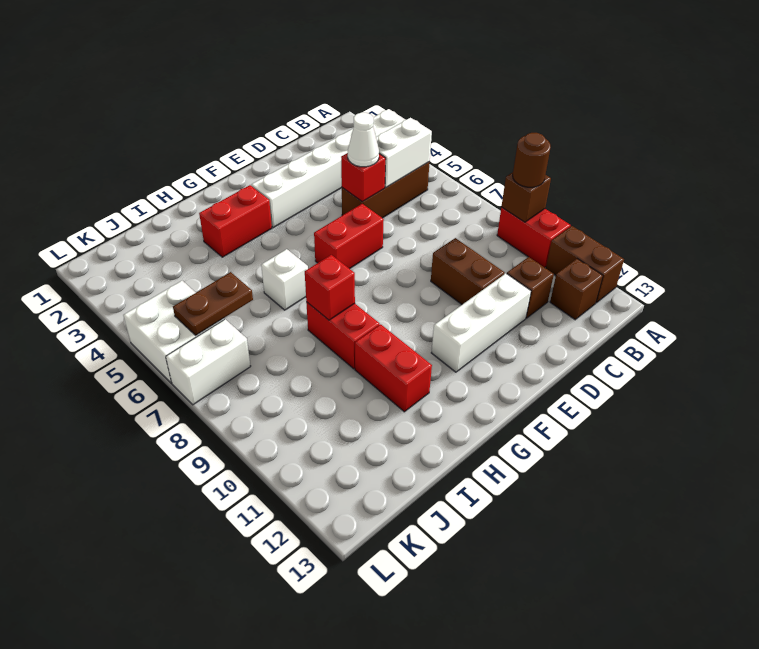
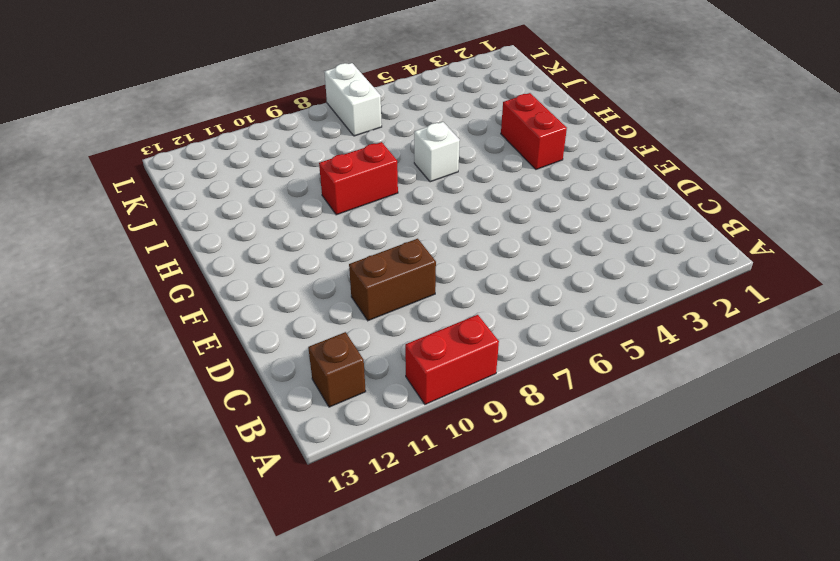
none -> white 1x6 brick [251,109,405,228]
none -> brown 1x2 brick [546,226,624,303]
none -> brown 1x3 brick [342,162,430,218]

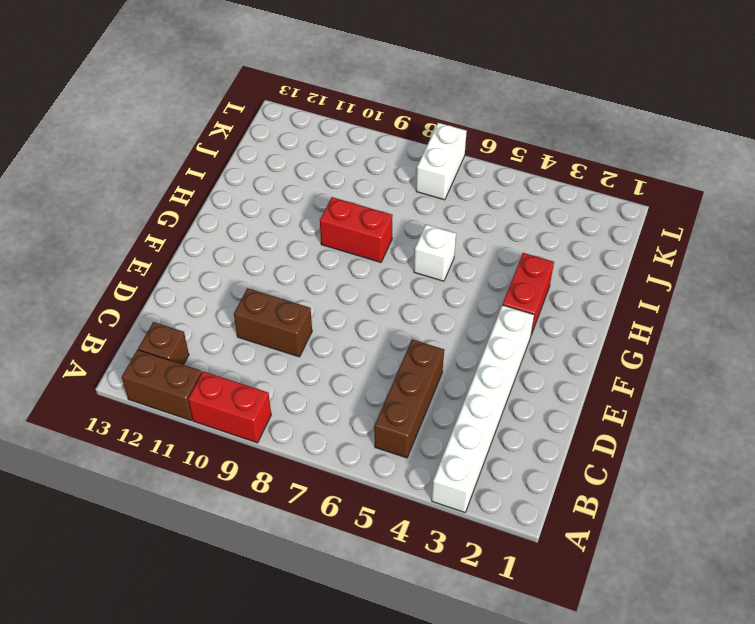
none -> brown 1x1 brick [507,257,554,318]
none -> white 1x3 brick [431,274,531,372]
none -> red 1x2 brick [314,204,384,269]

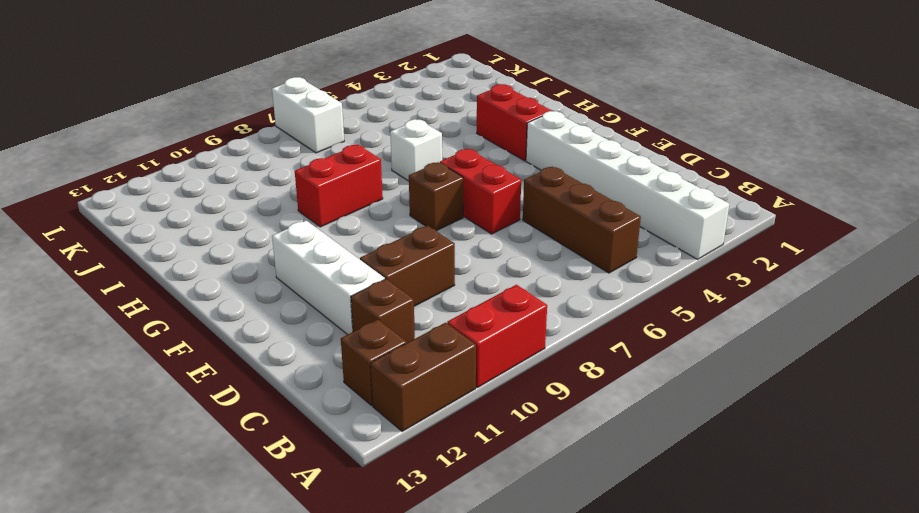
brown 1x1 brick [409,162,463,231] -> brown 1x1 brick moved to [501,172,551,222]
none -> red 1x2 brick [355,324,432,412]
none -> white 2x2 brick [123,281,224,383]
none -> white 1x2 brick [376,118,432,187]

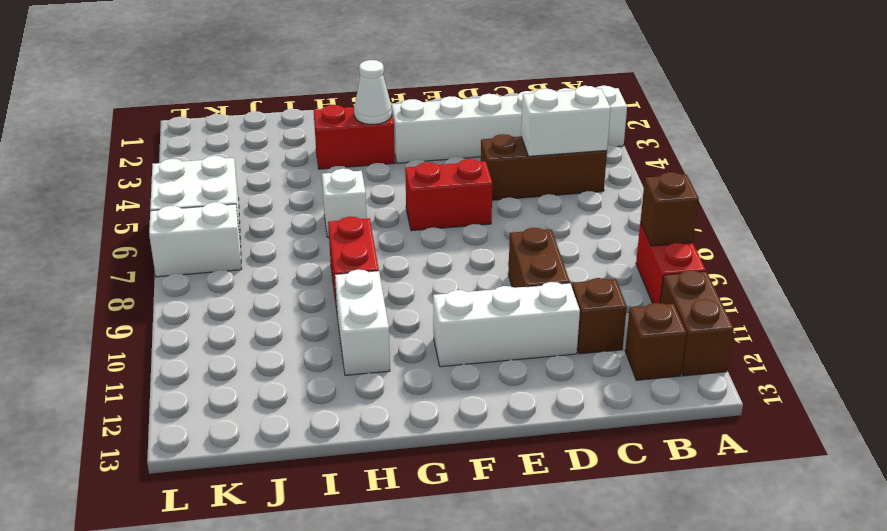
white 1x1 cone [354,60,392,124] -> white 1x1 cone moved to [348,113,379,167]
white 1x2 brick [335,270,390,375] -> red 1x2 brick [355,324,432,412]
none -> red 1x1 brick [341,153,386,202]
none -> red 1x1 brick [305,255,355,320]
none -> brown 1x2 plate [173,272,253,335]

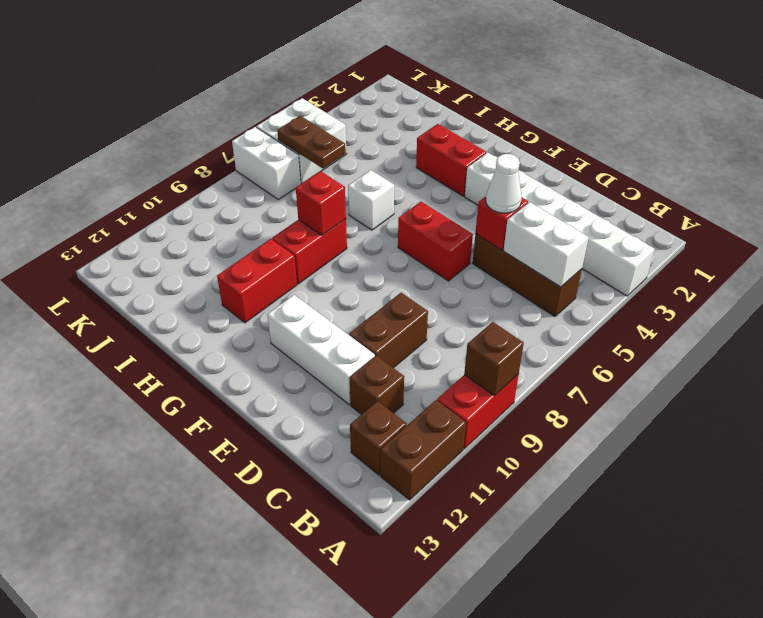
none -> brown 1x1 round brick [513,133,551,187]

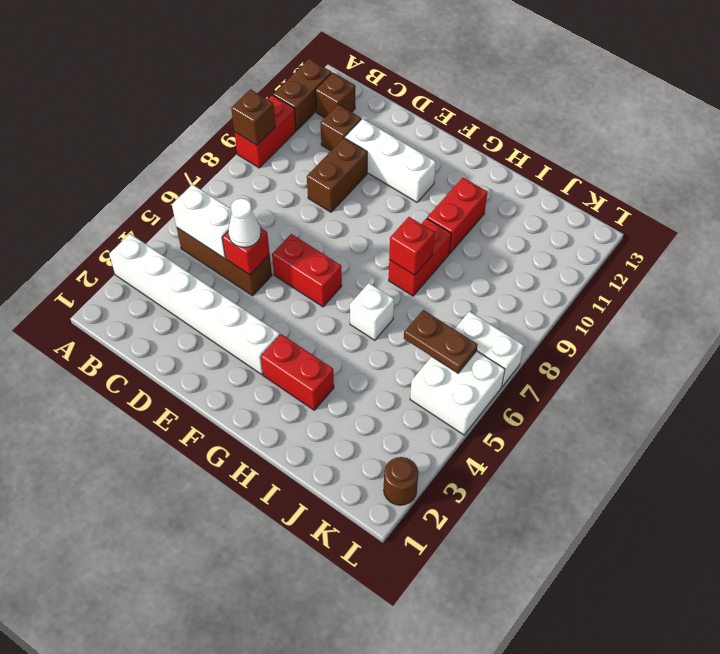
brown 1x1 round brick [384,457,418,505] -> brown 1x1 round brick moved to [513,133,551,187]

